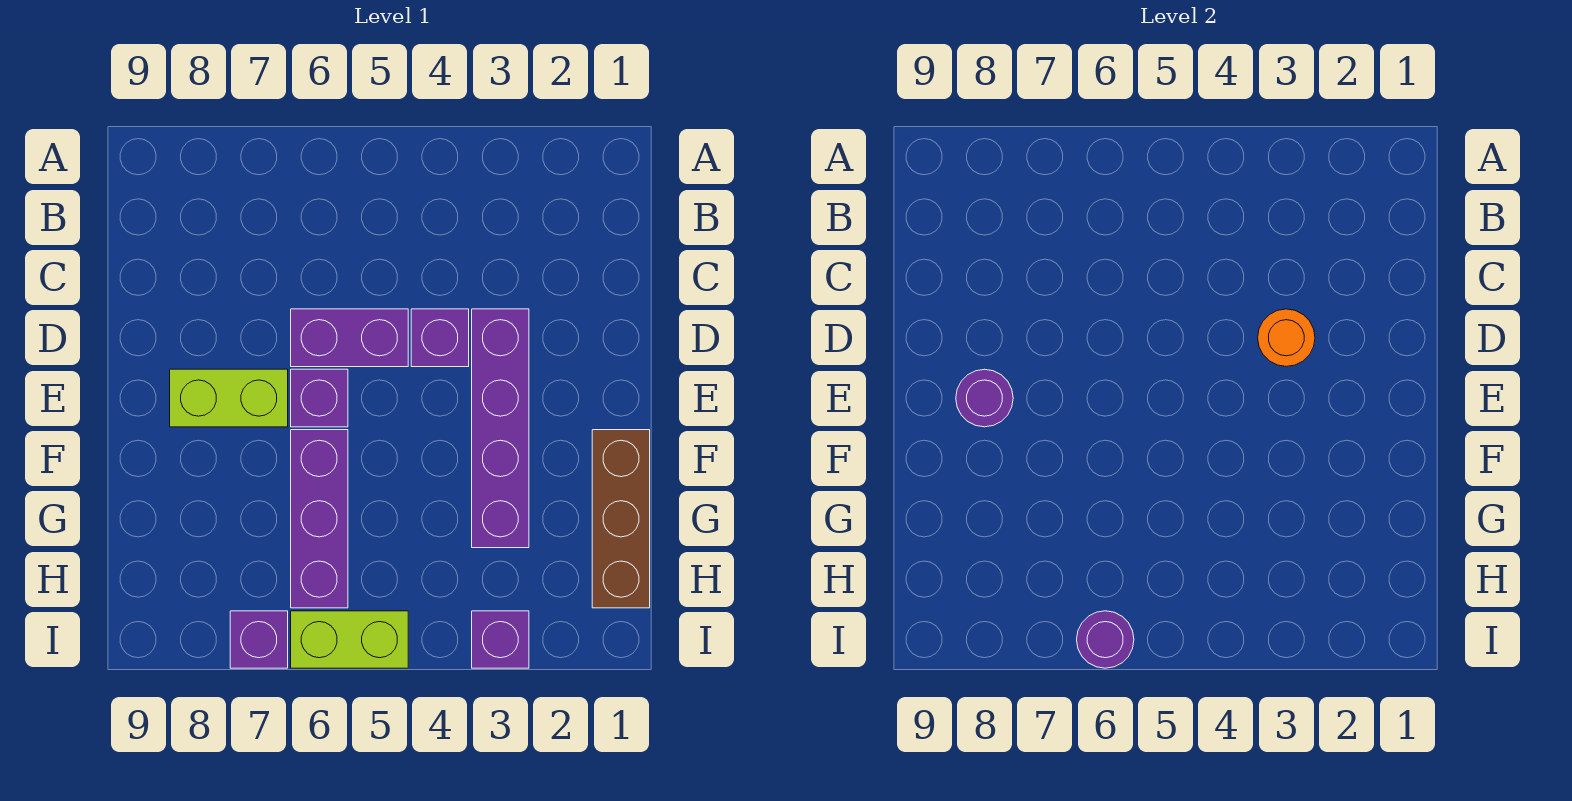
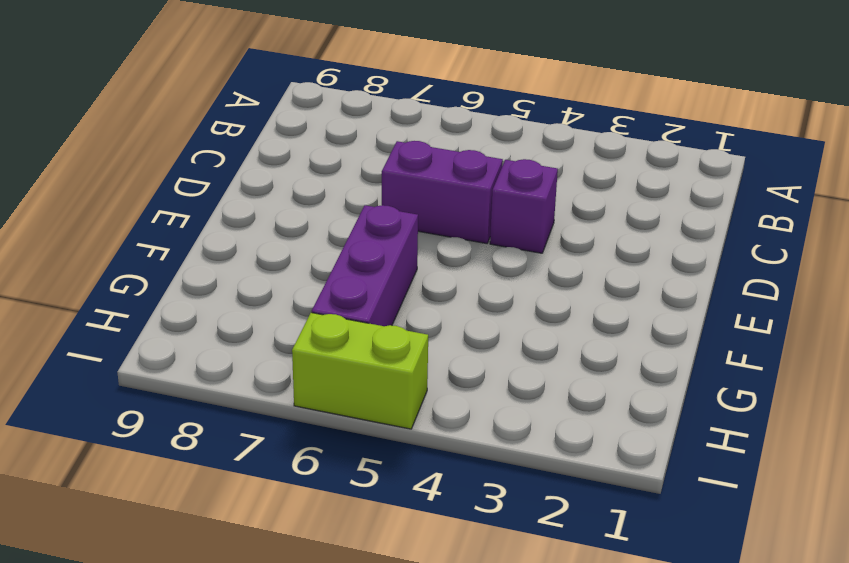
none -> purple 1x4 brick [472,309,529,548]
none -> purple 1x1 brick [291,369,348,427]
none -> lime 1x2 brick [170,369,288,427]

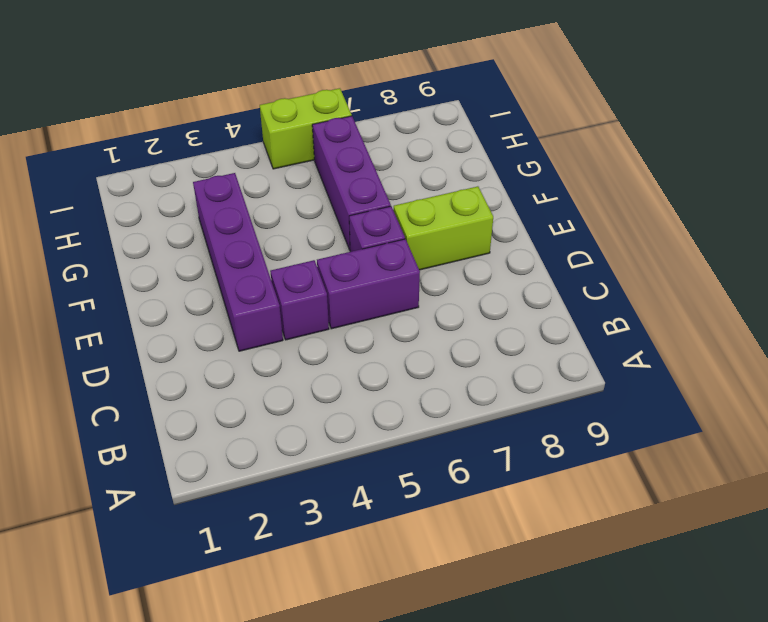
none -> brown 1x3 brick [592,430,650,608]
none -> purple 1x1 brick [472,611,529,668]
none -> purple 1x1 brick [230,611,288,668]

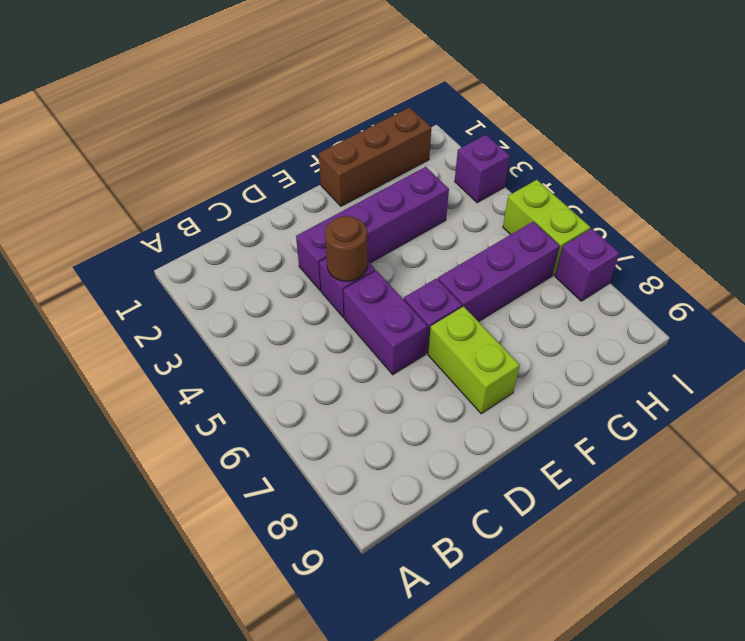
brown 1x1 round brick [325,216,367,281] -> none
none -> orange 1x1 round brick [1258,309,1315,367]
none -> purple 1x1 round brick [956,369,1013,427]
none -> purple 1x1 round brick [1077,611,1134,668]

